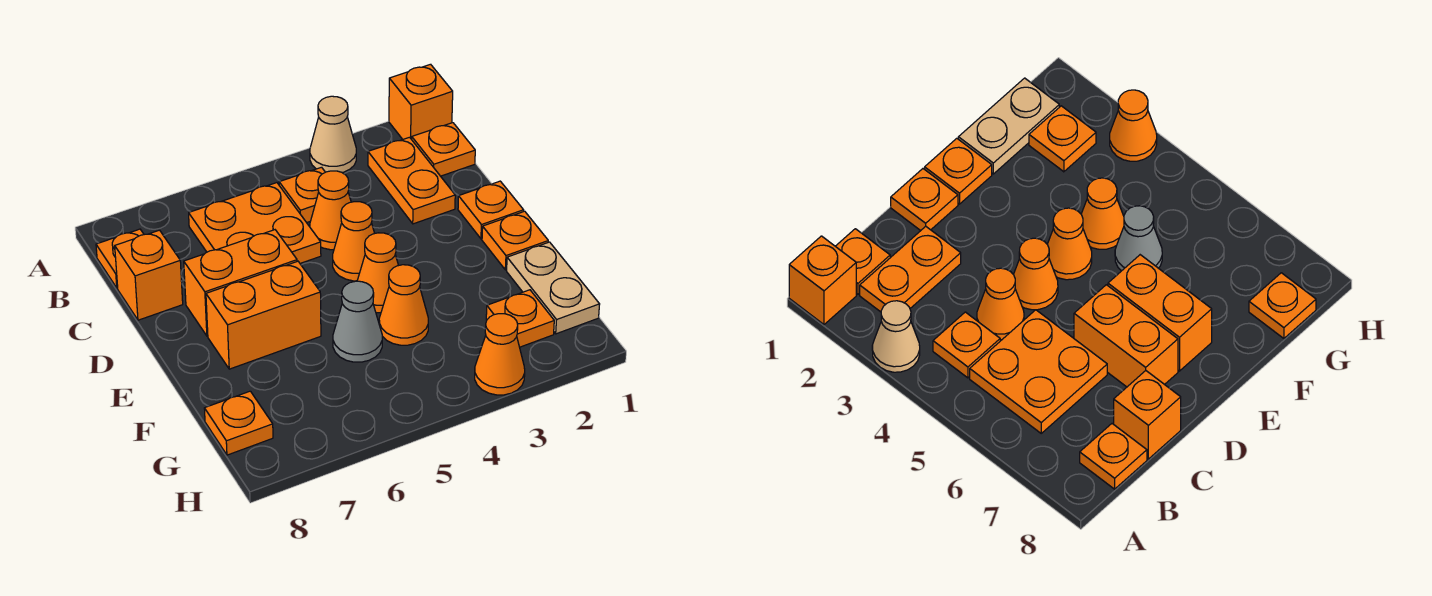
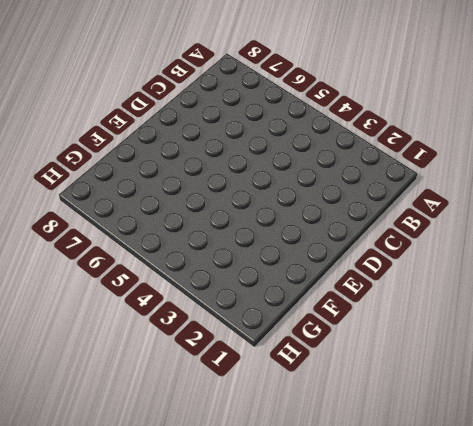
none -> orange 1x1 brick [389,64,453,139]
none -> tan 1x1 cone [310,96,356,173]
none -> orange 1x1 plate [412,123,475,176]

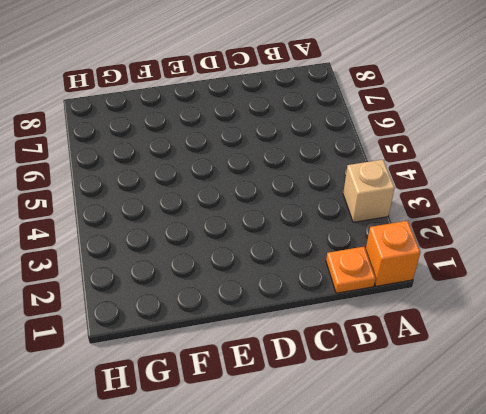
tan 1x1 brick [343,160,395,222] -> tan 1x1 cone [310,96,356,173]
none -> orange 1x2 plate [368,137,455,224]
none -> orange 1x1 plate [279,167,325,223]
none -> orange 2x2 plate [189,183,321,263]

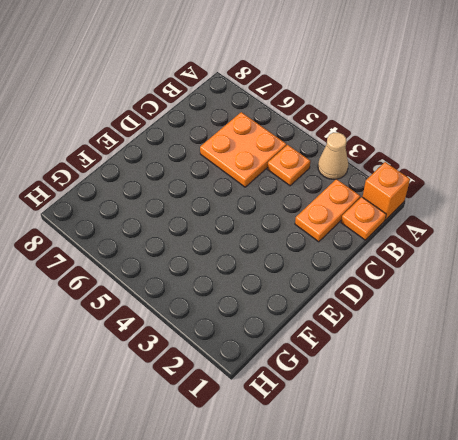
none -> orange 1x1 plate [96,229,144,288]
none -> orange 1x1 cone [310,171,351,250]
none -> orange 1x1 brick [115,230,183,320]

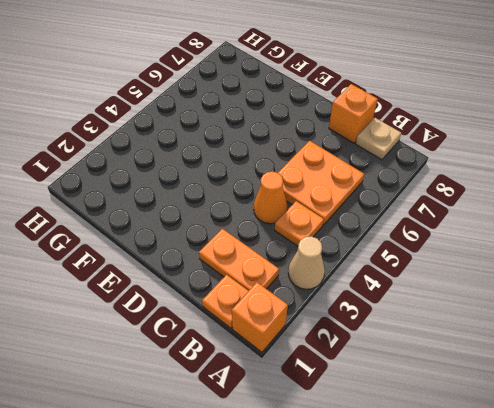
tan 1x1 plate [356,118,401,160] -> orange 1x1 plate [96,229,144,288]
none -> orange 1x1 plate [458,181,524,239]
none -> orange 1x1 cone [333,202,375,281]
none -> orange 1x2 brick [184,230,297,336]

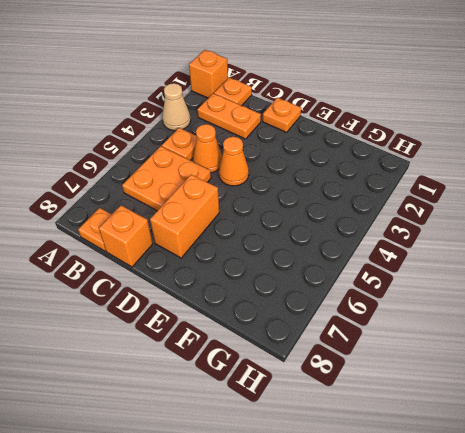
none -> orange 1x1 plate [482,211,548,270]
none -> orange 1x1 cone [357,233,399,313]
none -> orange 1x2 brick [206,261,321,369]

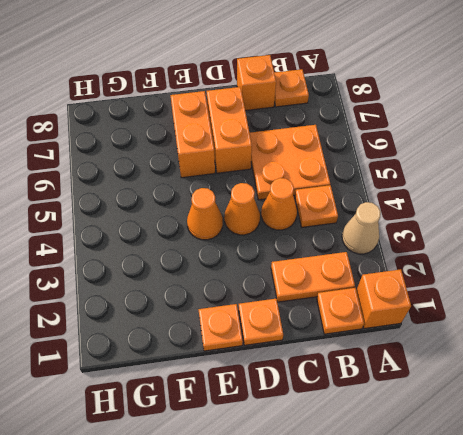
none -> tan 1x2 plate [507,242,600,334]
none -> orange 1x1 cone [379,265,428,345]
none -> grey 1x1 cone [333,281,382,362]

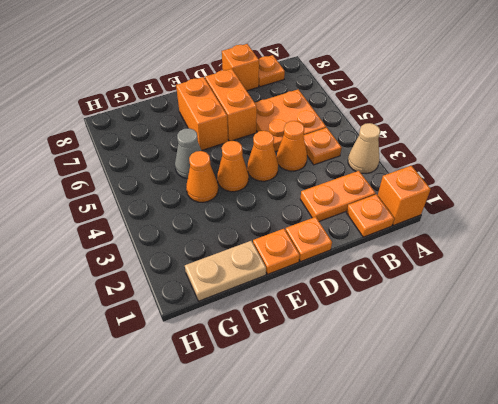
none -> orange 1x1 plate [486,290,554,347]
none -> orange 1x1 plate [204,391,273,455]
none -> orange 1x1 cone [475,314,525,395]

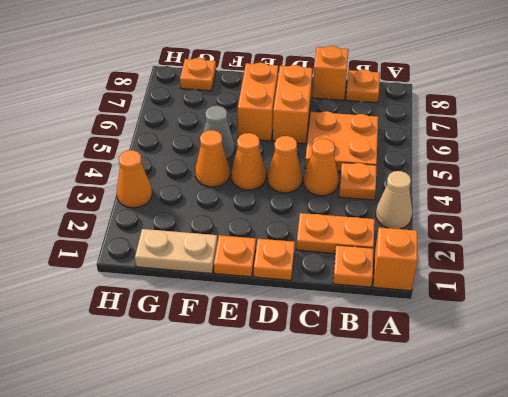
none -> orange 1x1 plate [486,290,554,347]

